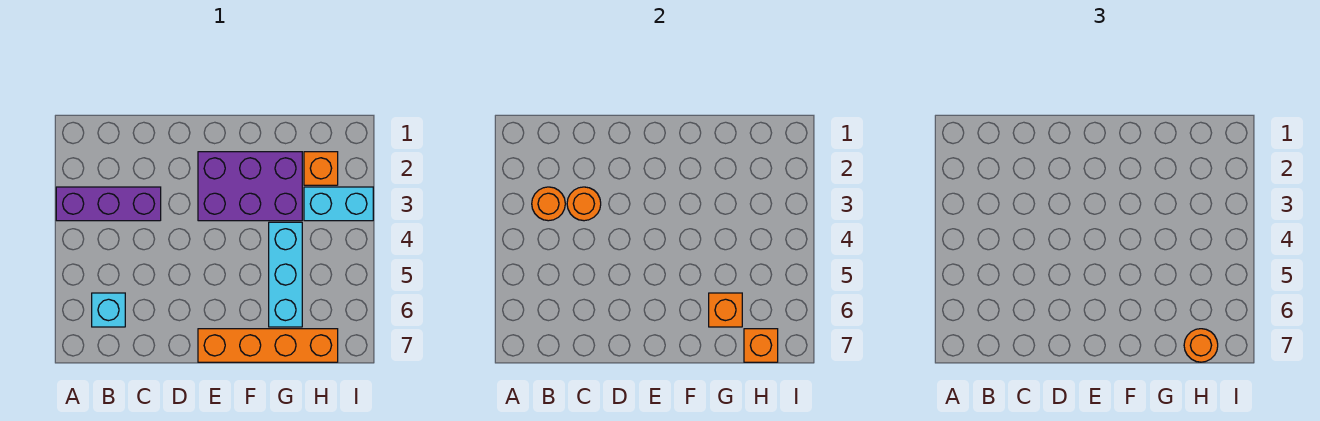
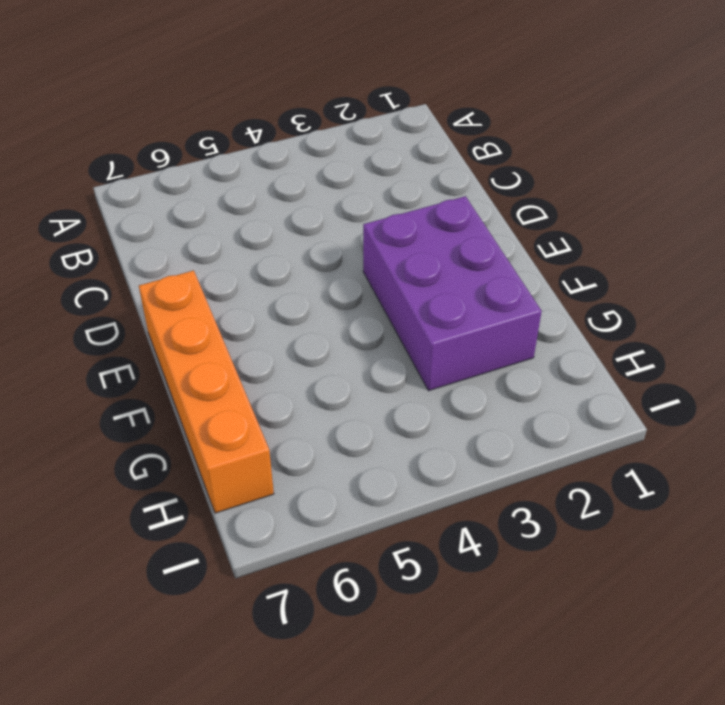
none -> purple 1x3 brick [56,187,161,221]
none -> cyan 1x1 brick [92,293,125,327]
none -> cyan 1x3 brick [269,222,302,327]

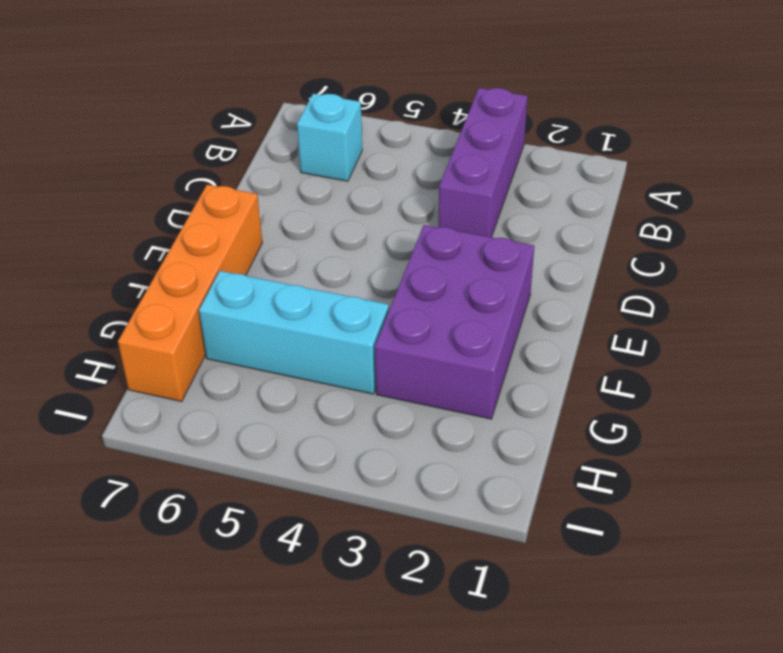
none -> orange 1x1 brick [304,152,338,185]
none -> cyan 1x2 brick [304,187,373,221]
none -> orange 1x1 round brick [532,187,565,221]

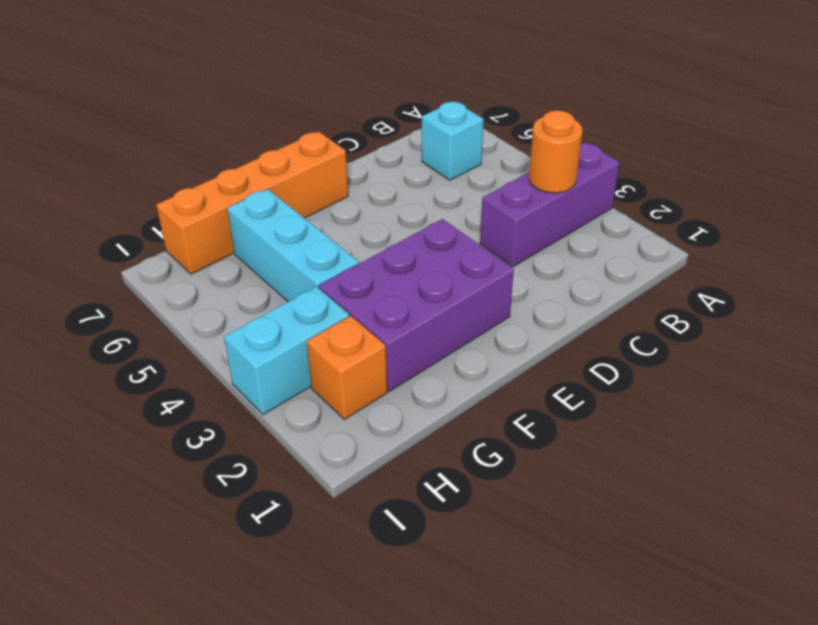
none -> orange 1x1 round brick [567,187,601,221]
none -> orange 1x1 brick [709,293,742,327]
none -> orange 1x1 brick [744,329,778,362]

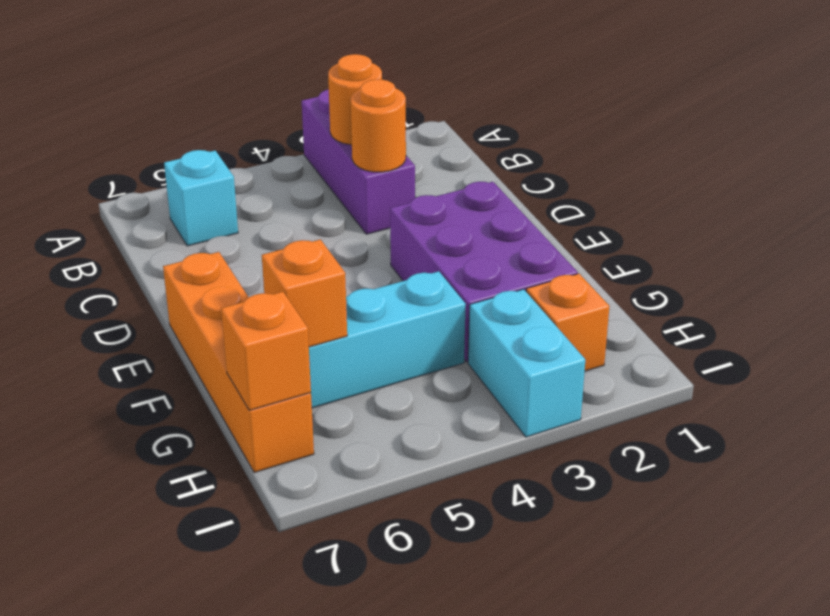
none -> orange 1x1 round brick [1184,329,1218,362]

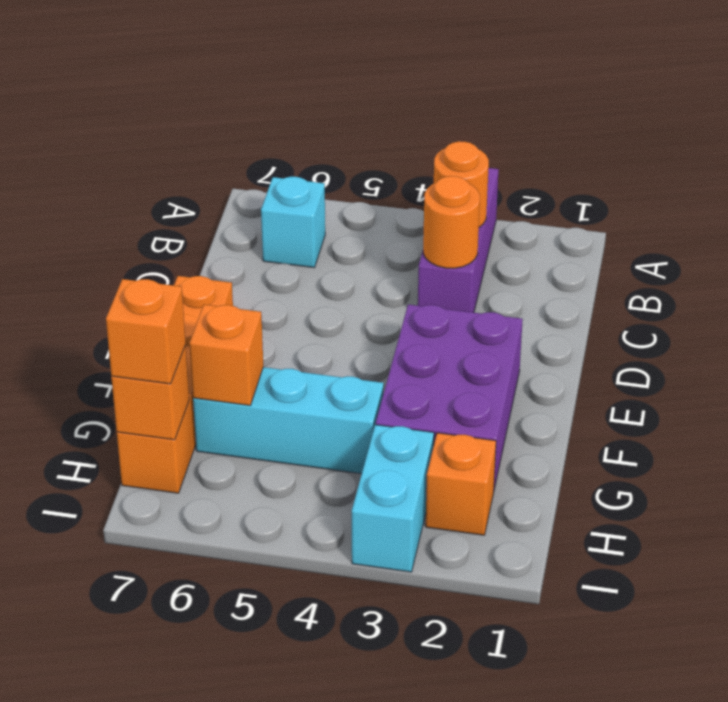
orange 1x1 brick [106,279,186,384] -> orange 1x1 round brick [1184,329,1218,362]

